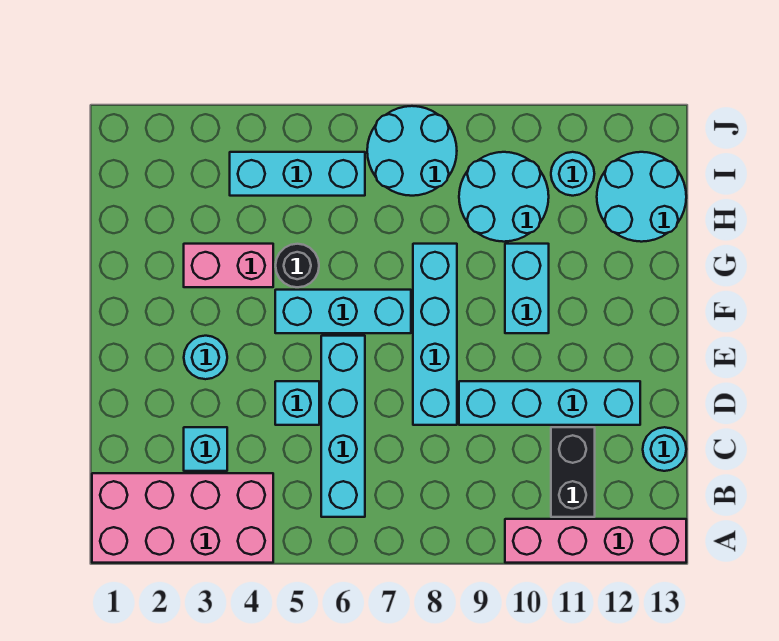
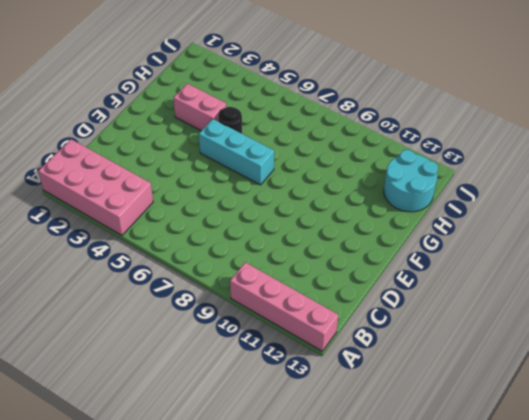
none -> cyan 1x4 brick [321,336,365,517]
none -> black 1x2 brick [551,427,595,517]
none -> cyan 1x1 brick [184,427,227,471]

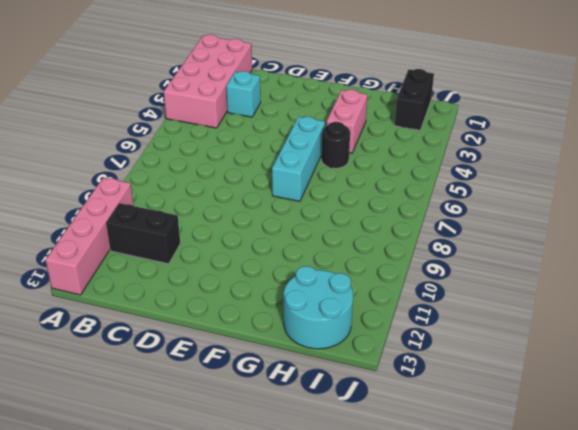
black 1x2 brick [395,69,434,130] -> none
none -> cyan 1x4 brick [321,336,365,517]
none -> cyan 1x1 round brick [643,427,686,471]
none -> cyan 1x1 brick [275,381,319,425]

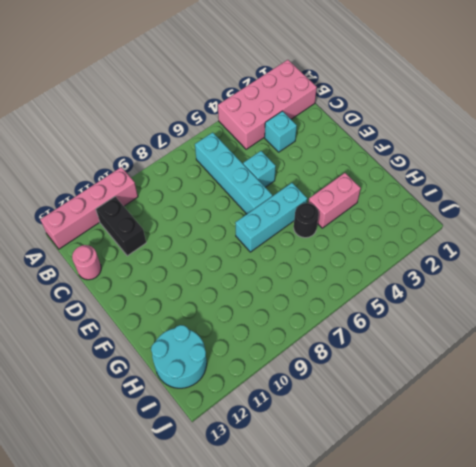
pink 1x1 round brick [72,245,101,280] -> cyan 1x1 round brick [643,427,686,471]
none -> cyan 1x4 brick [413,244,457,425]
none -> cyan 1x4 brick [459,381,640,425]
none -> cyan 1x1 round brick [184,336,227,379]

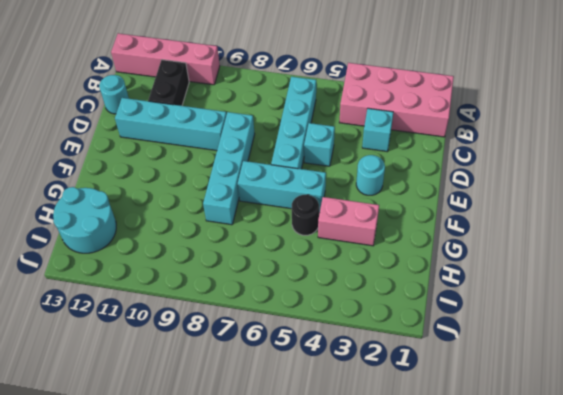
none -> cyan 1x2 brick [505,244,549,333]
none -> cyan 2x2 round brick [459,152,549,242]
none -> cyan 1x3 brick [230,152,365,196]

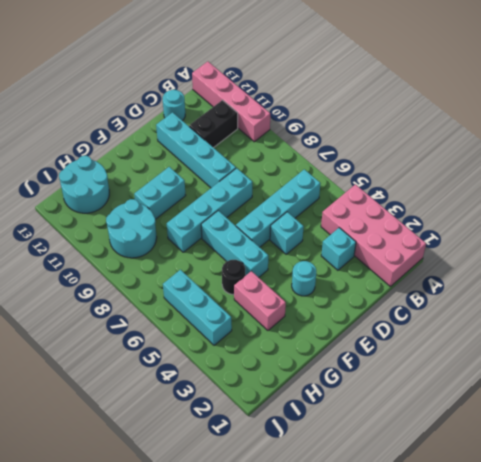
none -> cyan 2x2 round brick [367,106,457,196]
none -> cyan 1x1 round brick [551,152,594,196]

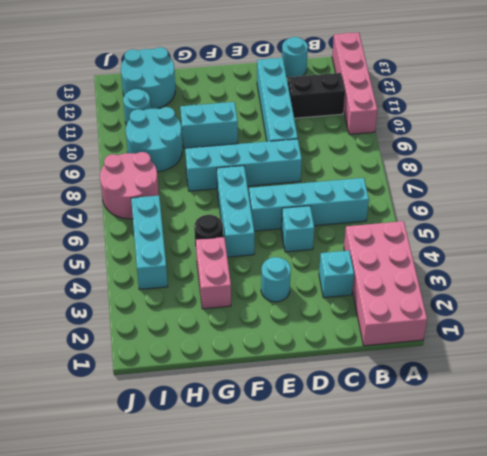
pink 2x2 round brick [100,152,159,219] -> cyan 2x2 round brick [367,106,457,196]

